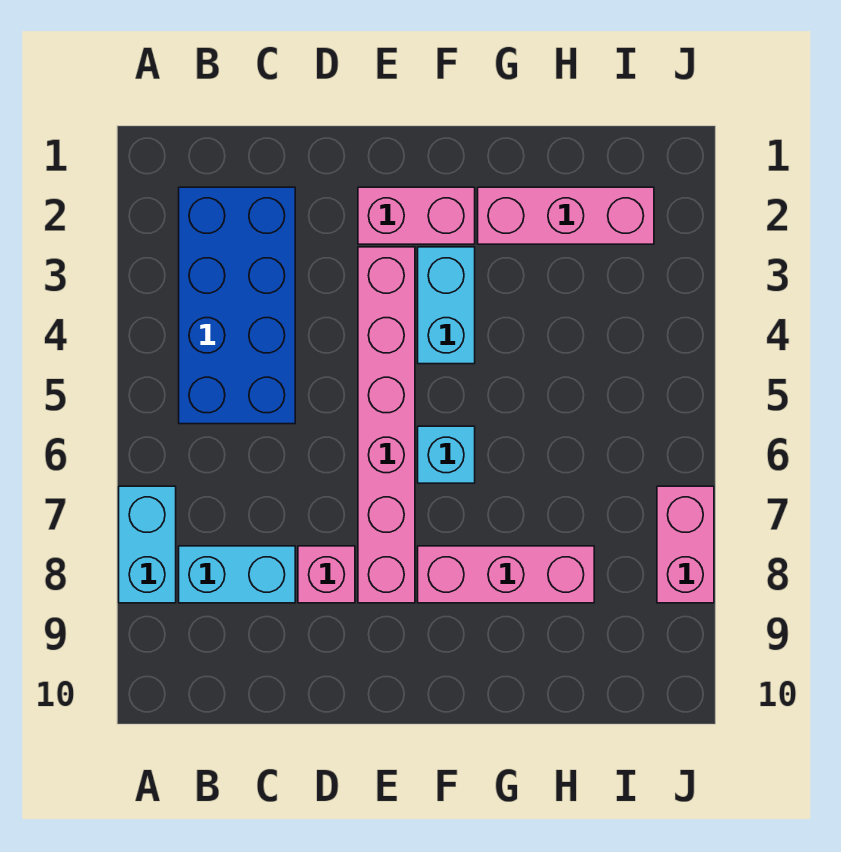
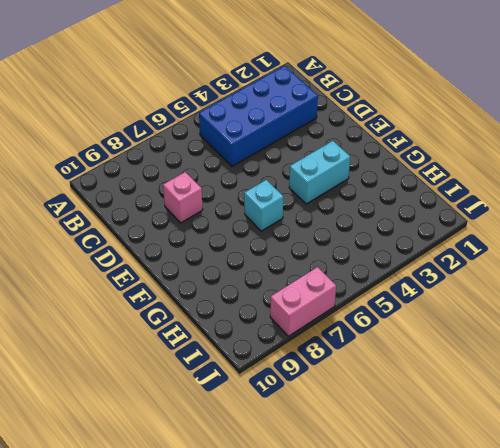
none -> cyan 1x2 brick [119,486,176,603]
none -> cyan 1x2 brick [179,546,295,603]

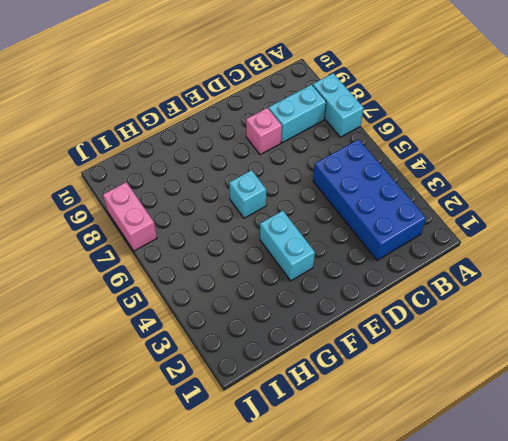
none -> pink 1x2 brick [358,187,475,244]
none -> pink 1x6 brick [358,247,415,603]

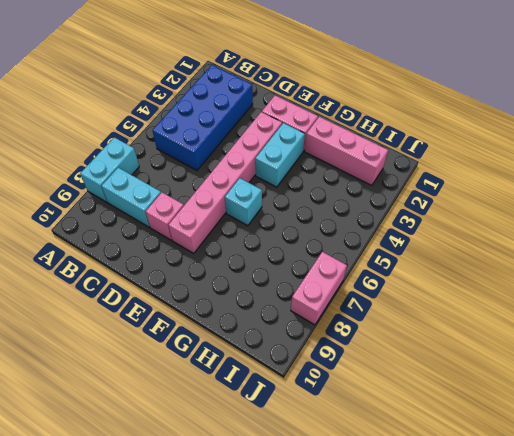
none -> pink 1x3 brick [418,546,594,603]

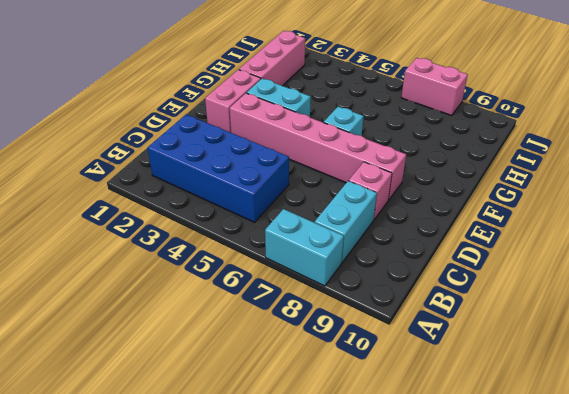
none -> pink 1x3 brick [418,546,594,603]

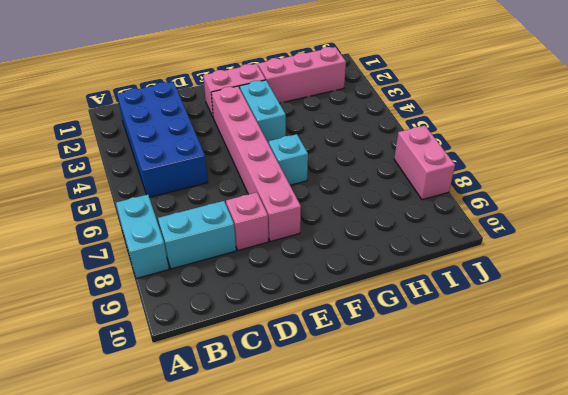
none -> pink 1x3 brick [418,546,594,603]

